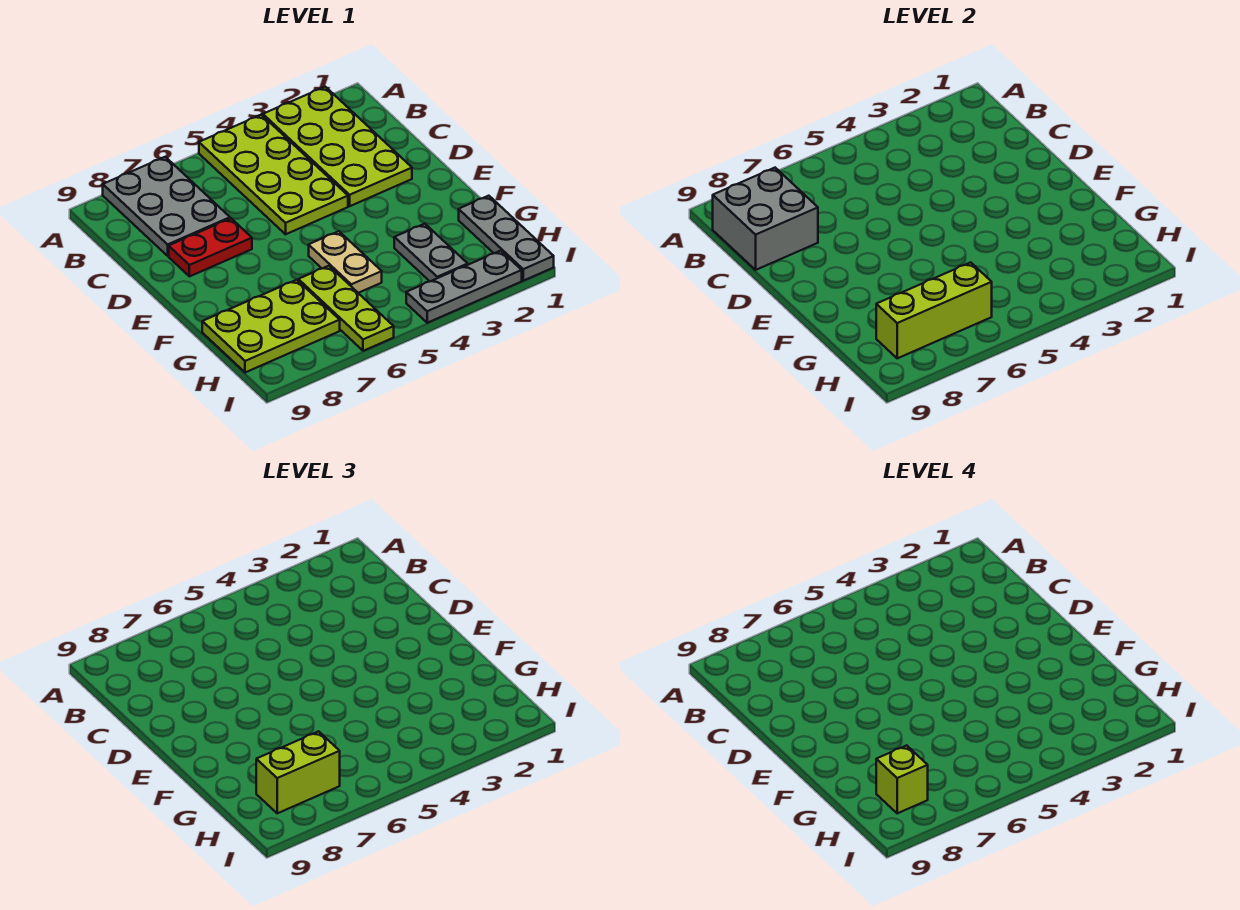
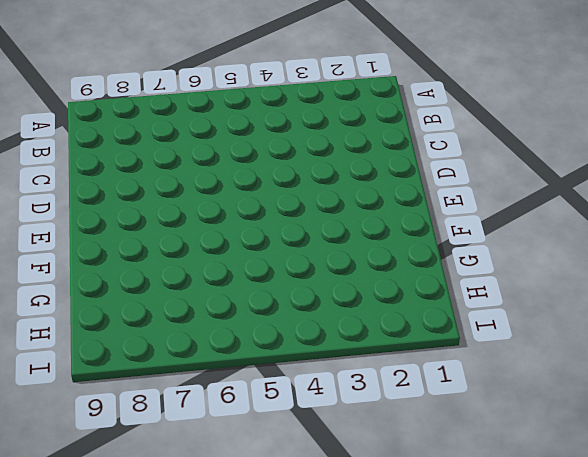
none -> lime 2x4 plate [263,87,412,206]
none -> lime 2x4 plate [199,115,348,234]
none -> grey 2x3 plate [103,157,230,256]

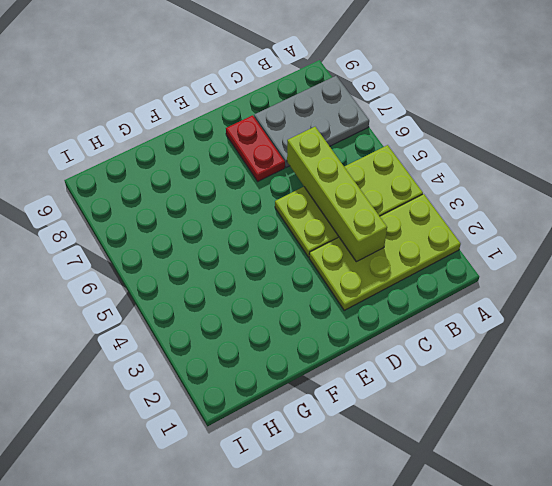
lime 1x4 brick [287,127,387,262] -> none
none -> tan 1x2 plate [309,231,382,293]
none -> grey 1x3 plate [459,196,554,281]
none -> grey 1x2 plate [394,224,468,281]

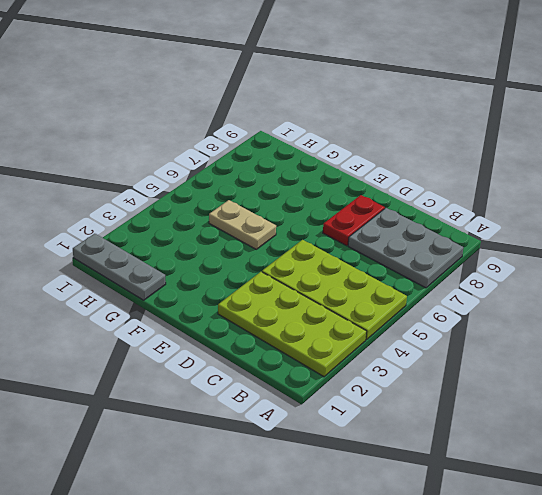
none -> grey 1x2 plate [394,224,468,281]
none -> lime 1x3 plate [298,266,394,351]
none -> lime 2x3 plate [202,280,340,373]

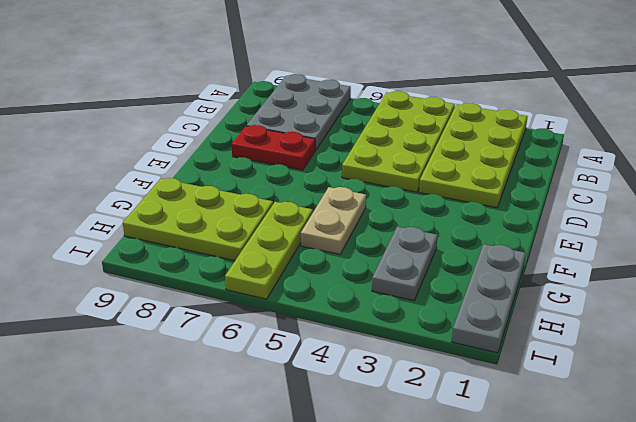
none -> grey 1x3 plate [406,251,522,323]
none -> grey 2x2 brick [713,168,818,270]
none -> lime 1x3 brick [876,262,992,358]

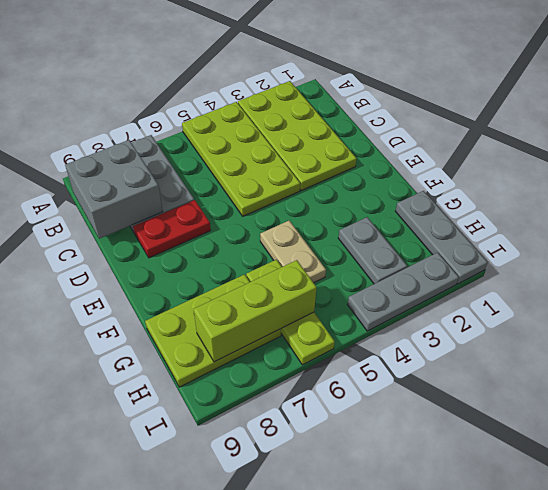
none -> lime 1x2 brick [256,731,340,813]
none -> lime 1x1 brick [876,745,928,813]

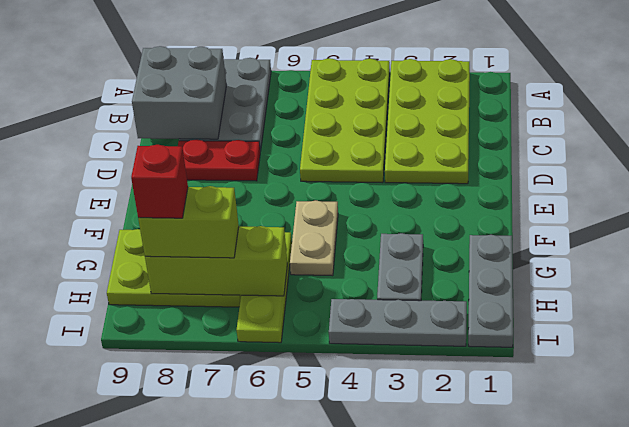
red 1x1 brick [131,145,188,218] -> lime 1x1 brick [876,745,928,813]

